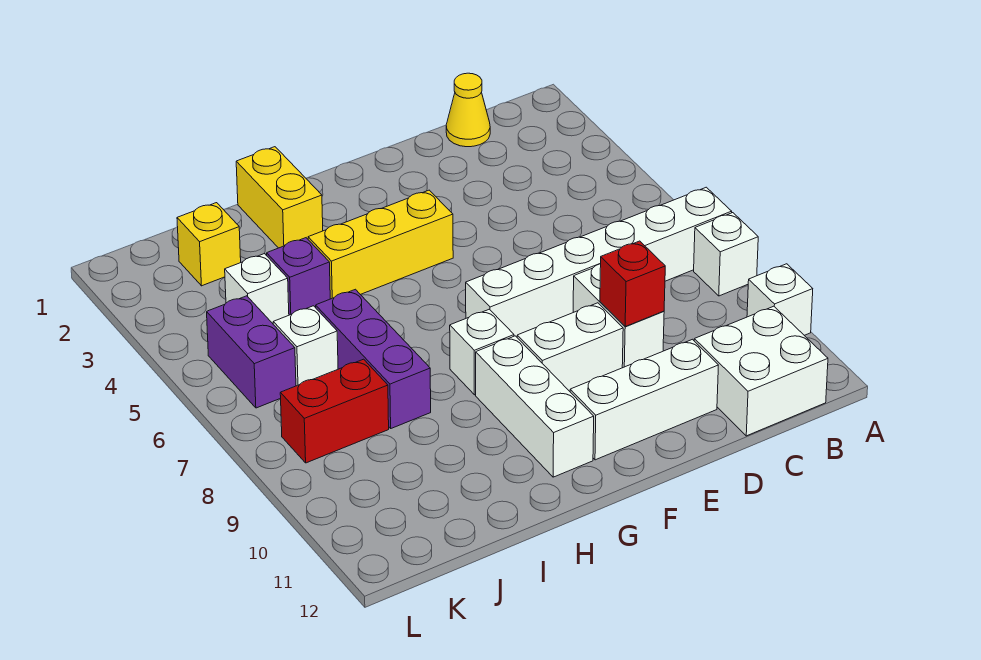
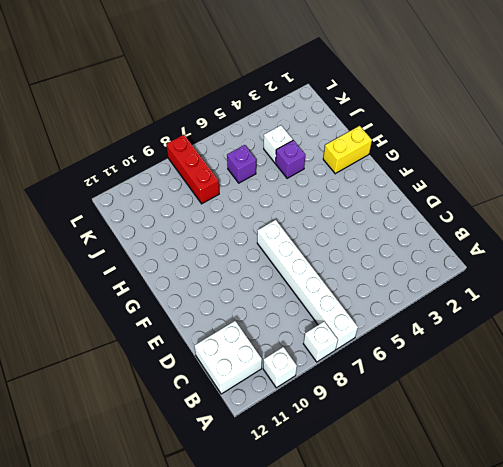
purple 1x1 brick [227,145,256,183] -> white 1x1 brick [273,306,338,386]
red 1x3 brick [166,135,219,204] -> red 1x2 brick [280,359,389,463]
none -> yellow 1x1 cone [446,73,490,147]
none -> white 1x2 brick [573,264,664,368]
none -> white 1x3 brick [570,339,718,460]

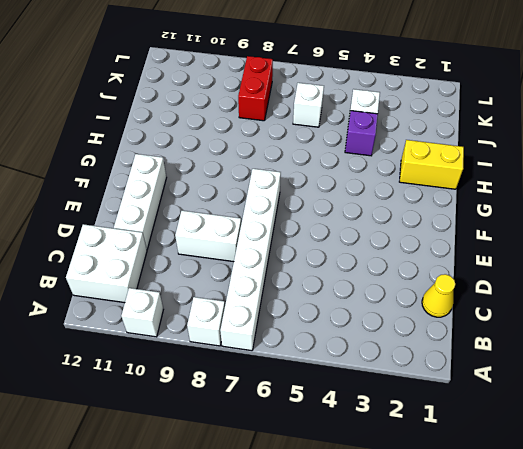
none -> white 1x2 brick [517,303,623,391]
none -> yellow 1x3 brick [308,190,453,299]
none -> white 1x1 brick [450,309,514,395]

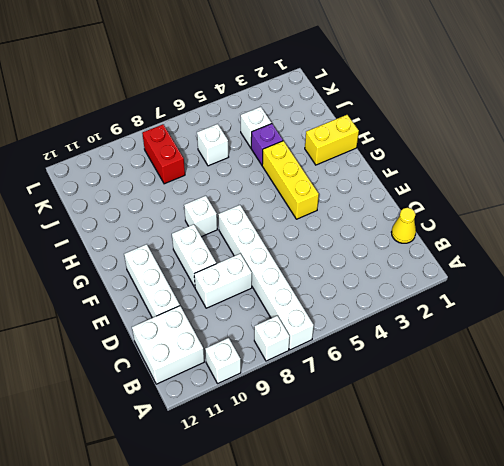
none -> white 1x3 brick [476,336,594,477]
none -> purple 1x3 brick [316,289,431,428]
none -> yellow 1x1 brick [177,203,241,286]

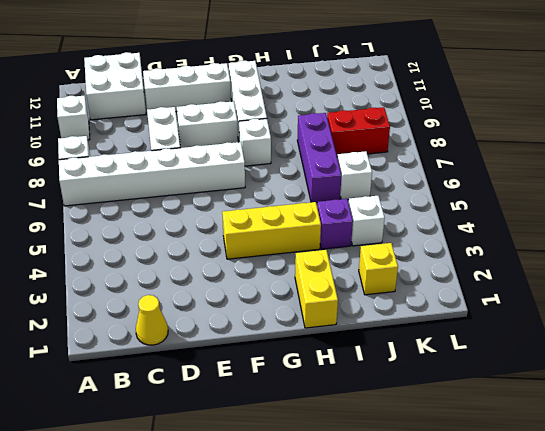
none -> purple 1x2 brick [207,296,296,408]
none -> red 1x1 brick [600,241,665,326]

